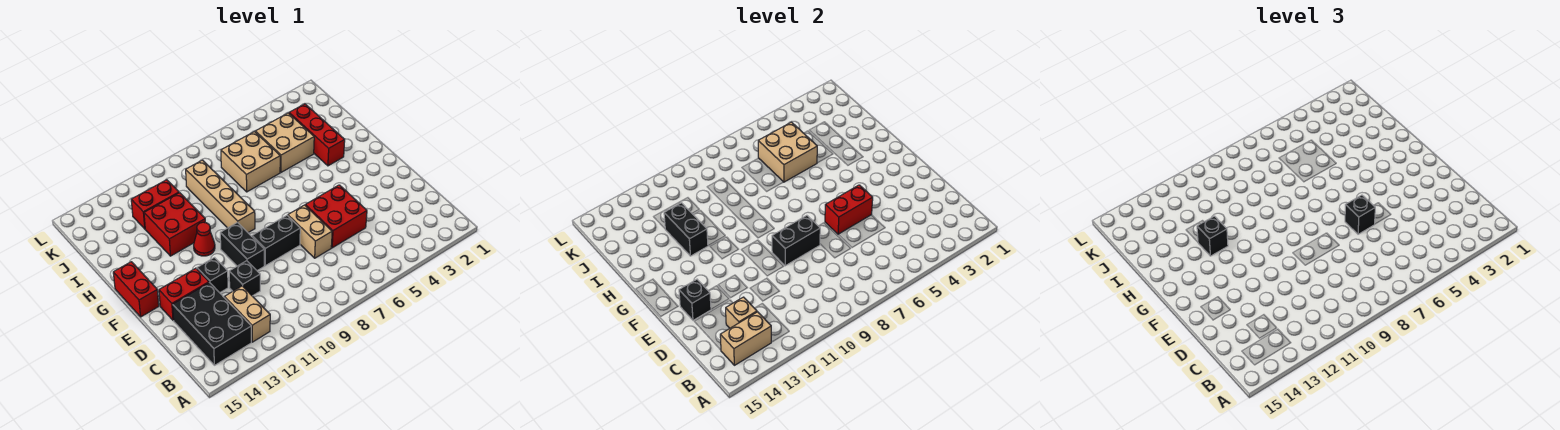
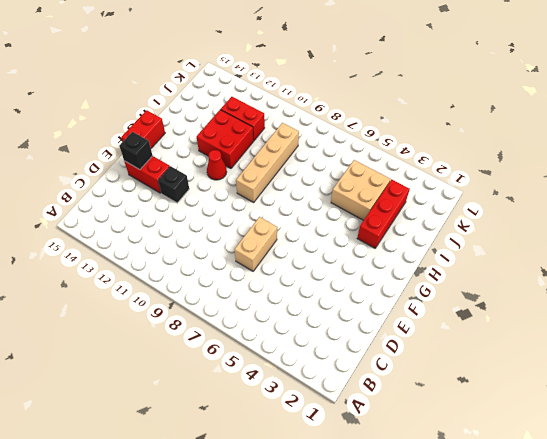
none -> tan 1x2 brick [225,286,270,342]
none -> black 2x3 brick [173,283,251,365]
none -> red 2x2 brick [305,185,367,248]

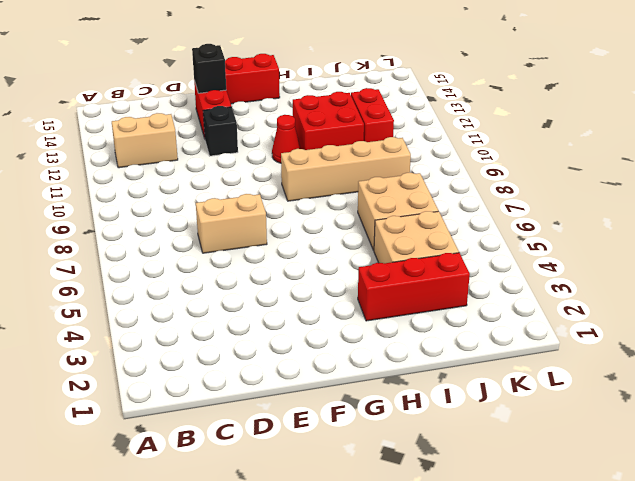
none -> black 2x3 brick [173,283,251,365]
none -> red 2x2 brick [305,185,367,248]
none -> black 1x1 brick [229,261,260,296]

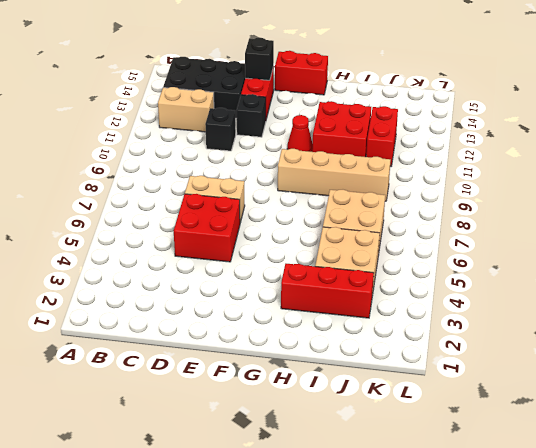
none -> black 1x2 brick [252,215,300,266]
none -> black 1x2 brick [220,222,264,271]
none -> tan 1x2 brick [720,312,771,365]

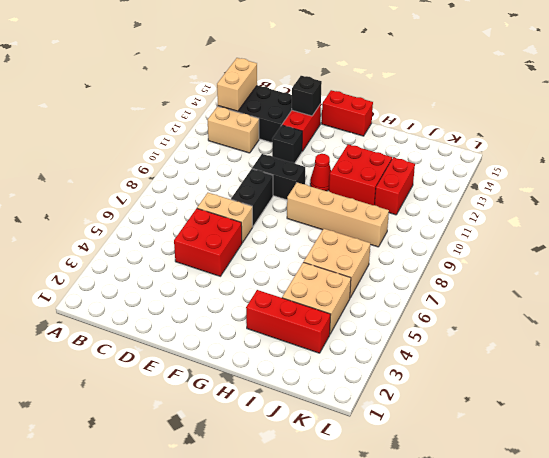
none -> black 1x1 brick [229,261,260,296]
none -> tan 1x1 brick [726,297,757,328]
none -> red 1x2 brick [825,185,873,234]

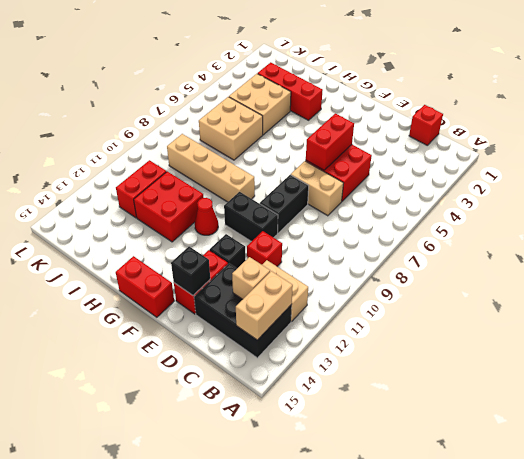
red 1x1 brick [409,105,443,145] -> none
red 1x1 brick [247,231,282,266] -> black 1x1 brick [229,261,260,296]
none -> black 1x2 brick [772,215,820,266]
none -> black 1x2 brick [664,203,708,256]
none -> tan 2x2 brick [758,122,817,182]

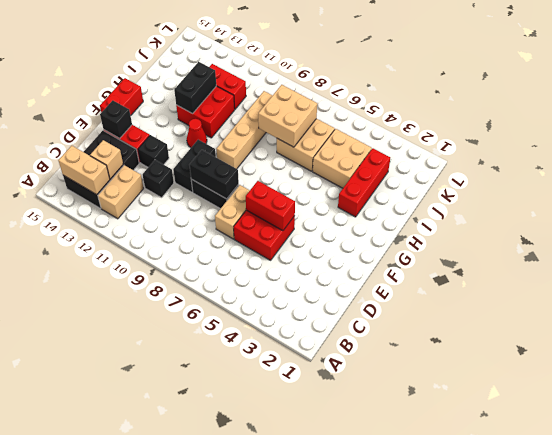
tan 2x2 brick [258,85,317,147] -> tan 2x2 brick moved to [758,122,817,182]
none -> black 1x1 brick [1345,195,1375,234]
none -> black 1x1 brick [1197,216,1228,256]

